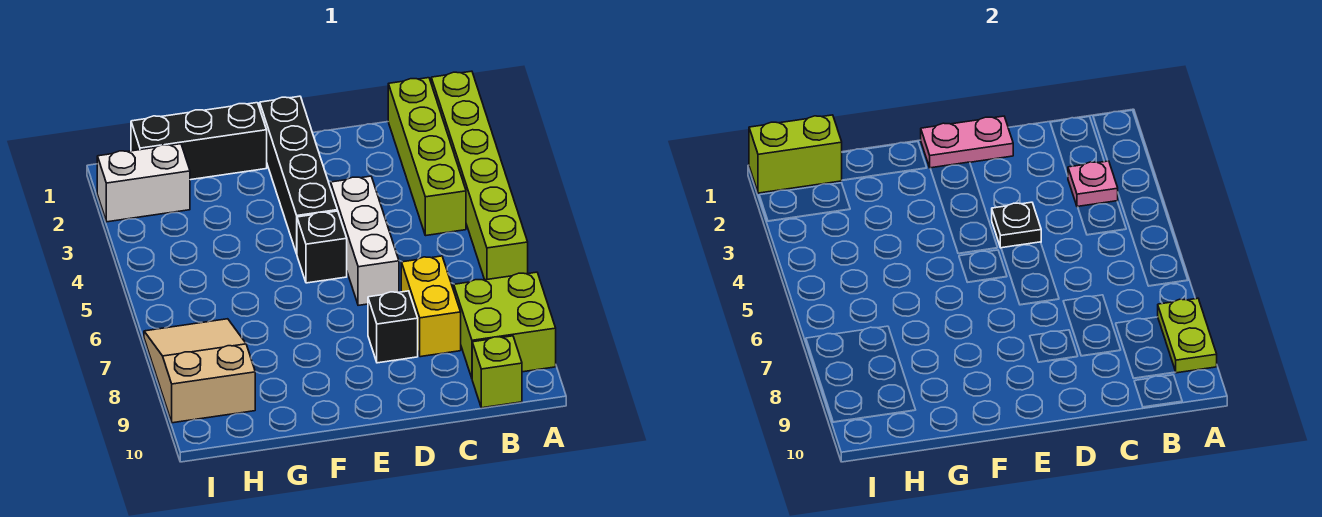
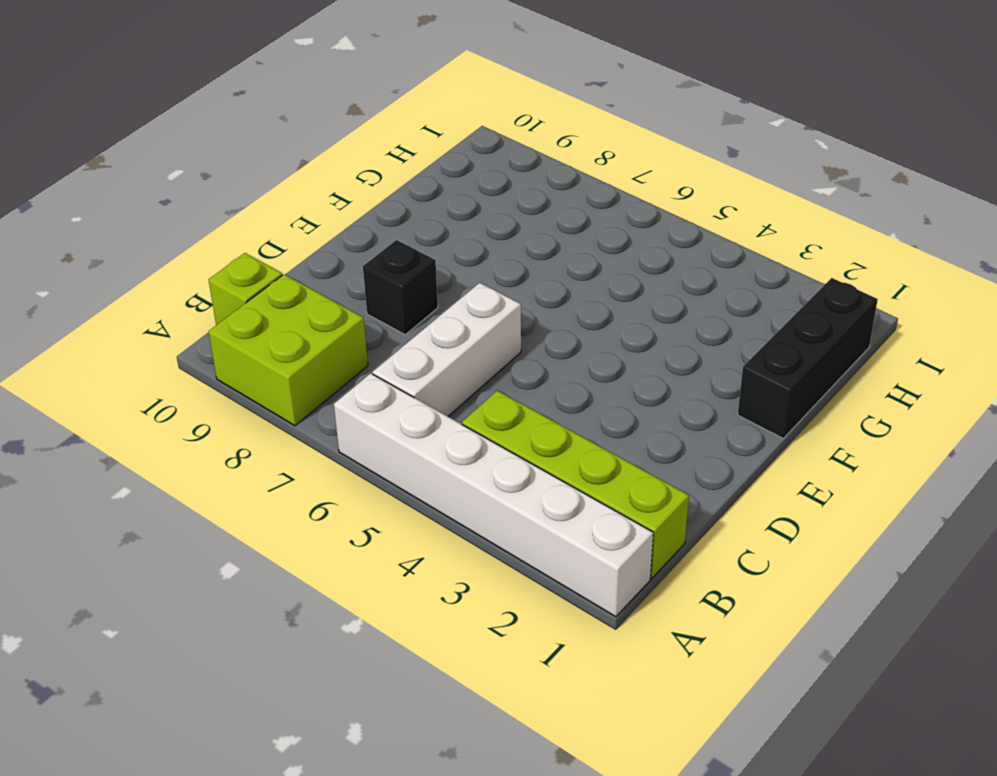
white 1x6 brick [334,373,653,617] -> lime 1x6 brick [431,71,528,280]
white 1x3 brick [373,283,521,416] -> white 1x3 brick turned to [331,176,399,305]
none -> yellow 1x2 brick [401,256,461,357]
none -> black 1x4 brick [260,96,337,254]
none -> black 1x1 brick [297,211,347,283]

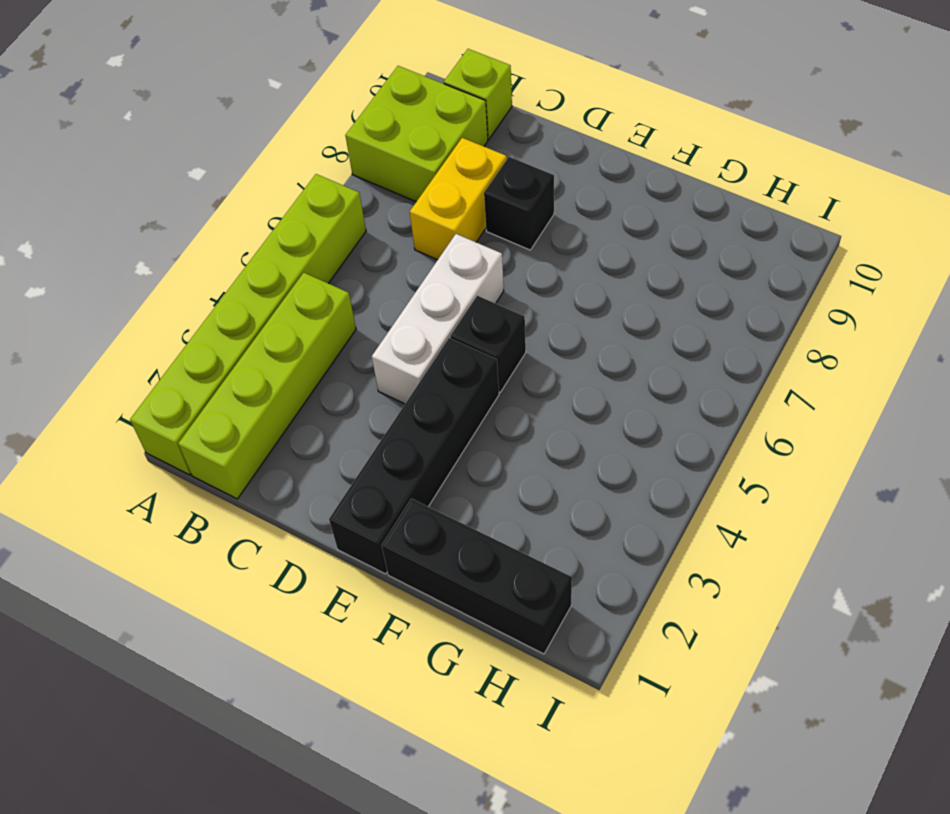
none -> white 1x2 brick [97,144,190,222]
none -> tan 2x3 slope [144,319,255,423]
none -> lime 1x2 plate [1158,298,1217,373]

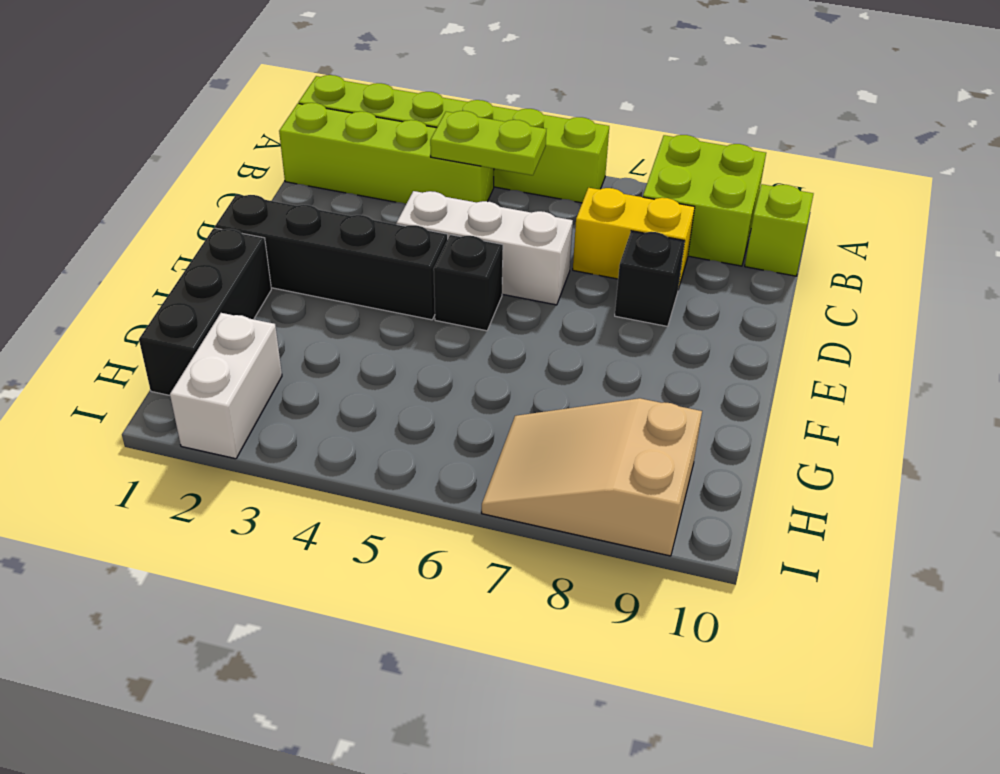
lime 1x2 plate [430,111,546,175] -> lime 1x2 plate moved to [1158,298,1217,373]
none -> pink 1x1 plate [1068,161,1118,207]
none -> pink 1x2 plate [921,116,1013,168]
none -> black 1x1 plate [992,202,1041,248]

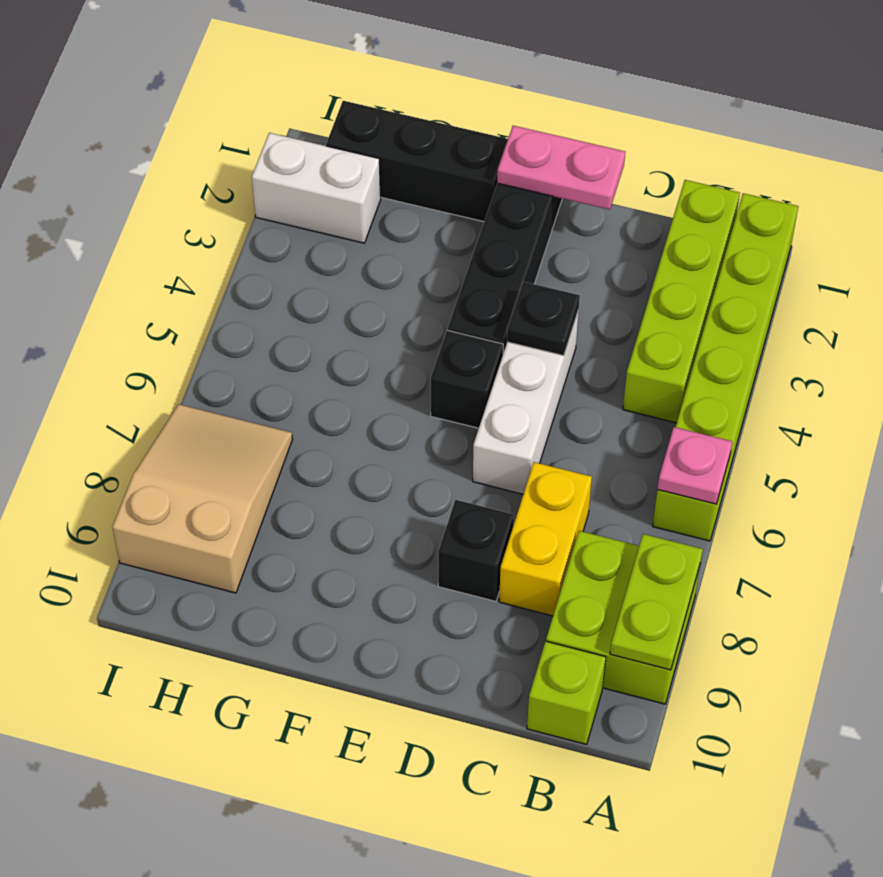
pink 1x1 plate [657,427,732,504] -> pink 1x1 plate moved to [1068,161,1118,207]
none -> lime 1x2 brick [749,115,842,193]

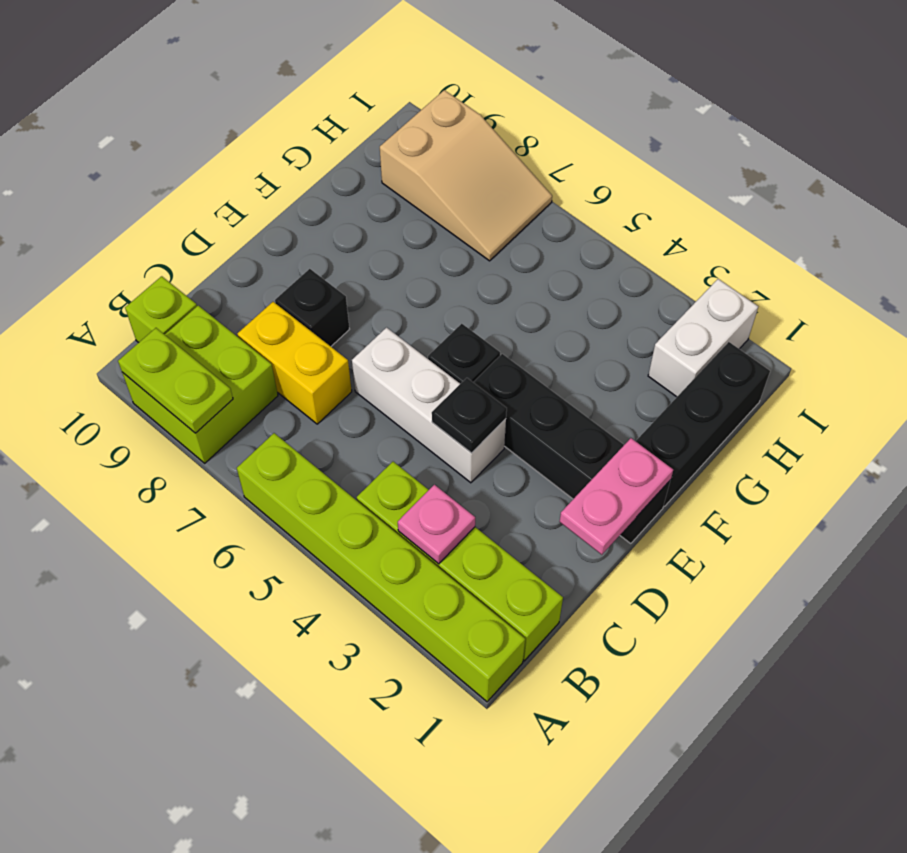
none -> lime 1x2 brick [749,115,842,193]

